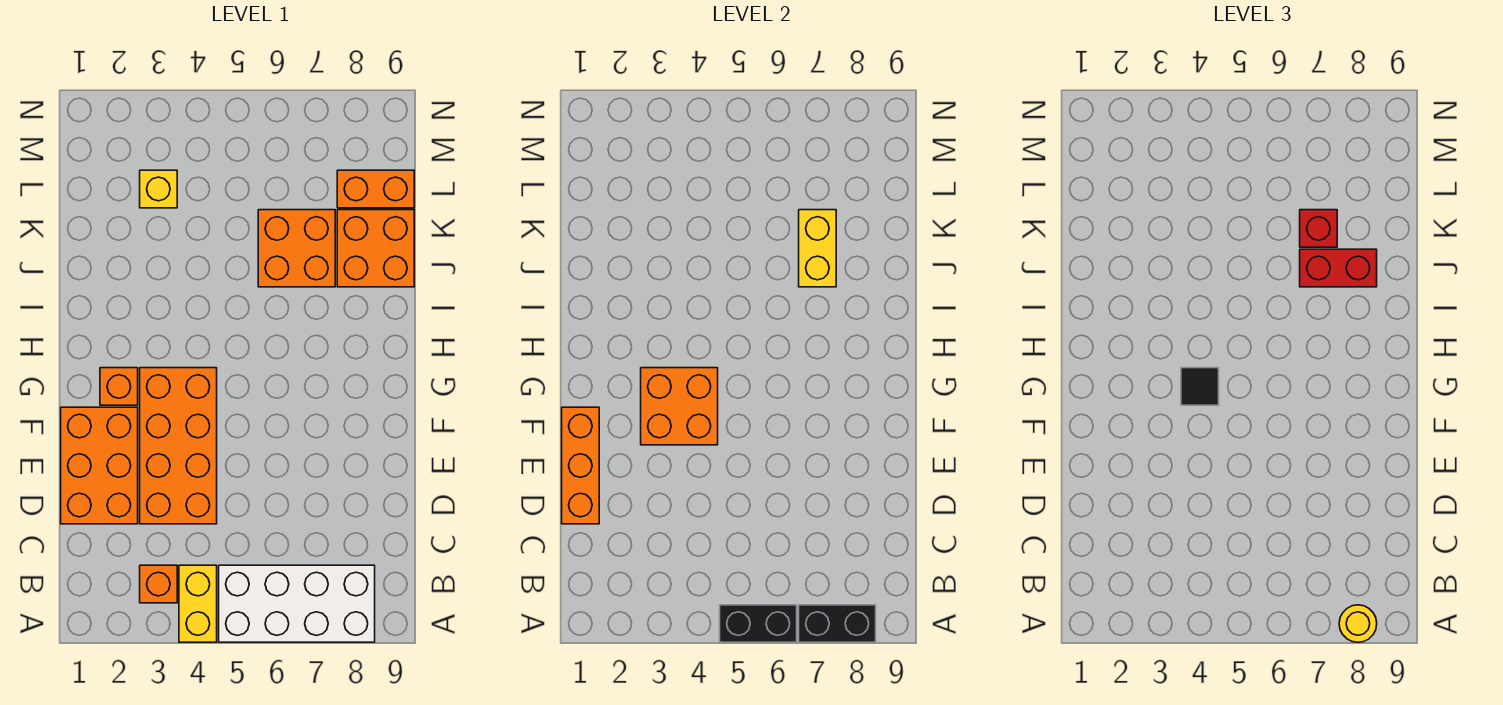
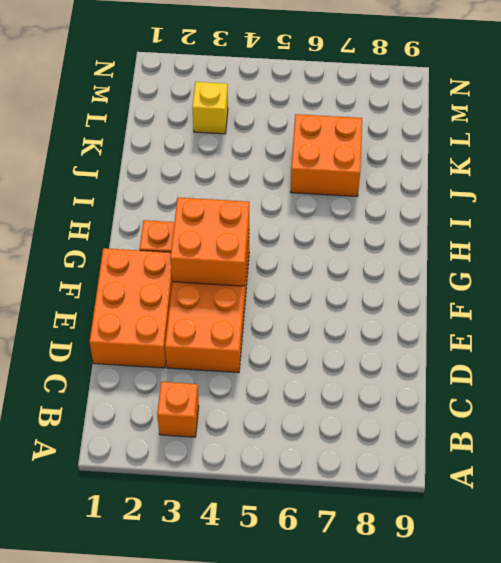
none -> yellow 1x2 brick [179,565,217,642]
none -> white 2x4 brick [219,565,375,642]
none -> orange 2x2 brick [337,210,414,287]

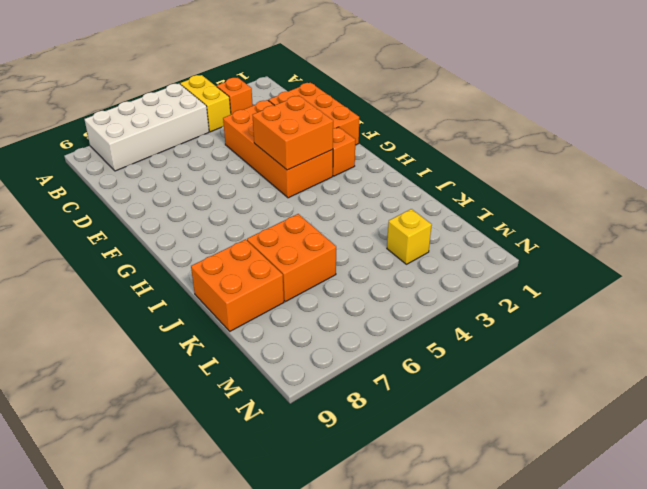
none -> orange 1x2 brick [337,170,414,208]
none -> black 1x2 brick [720,605,797,642]
none -> black 1x2 brick [799,605,876,642]

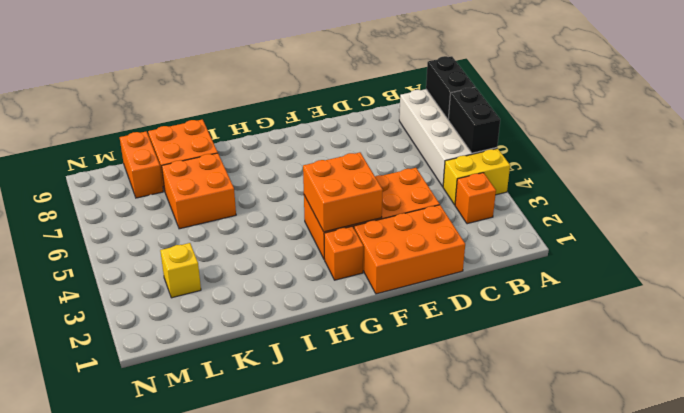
none -> orange 1x3 brick [562,407,599,524]
none -> yellow 1x2 brick [799,210,836,287]
none -> yellow 1x1 round brick [1339,605,1377,642]

